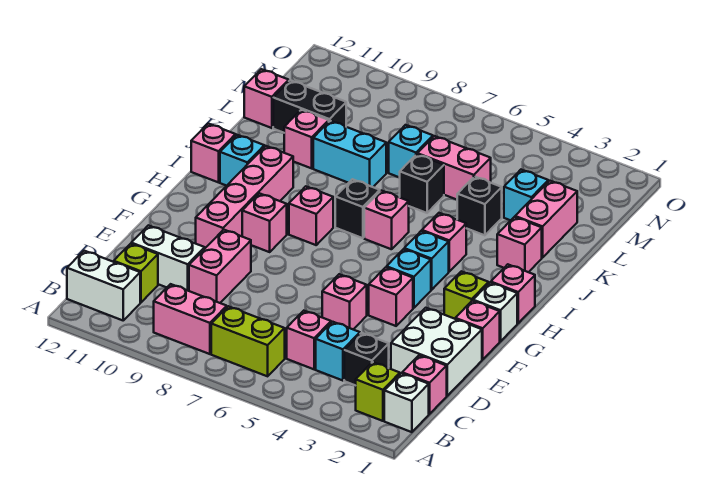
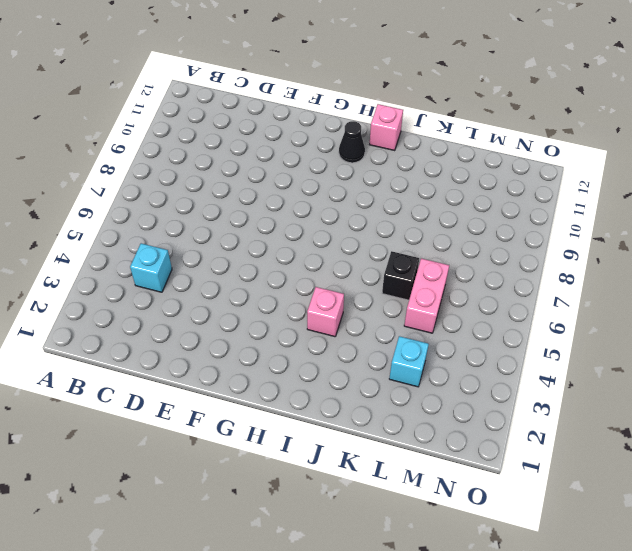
black 1x1 cone [339,121,365,163] -> none
none -> white 1x1 brick [384,373,429,432]
none -> lime 1x1 brick [356,362,400,421]
none -> lime 1x2 brick [211,306,285,376]
none -> pink 1x2 brick [154,284,227,354]

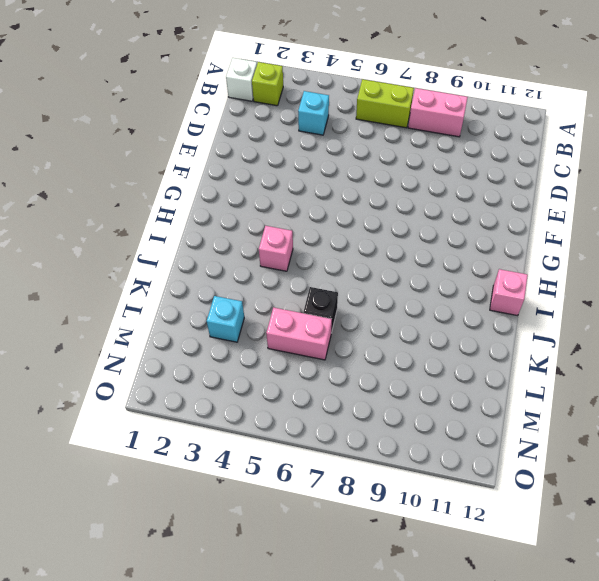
none -> white 1x2 brick [67,251,140,320]
none -> pink 1x1 brick [402,355,447,414]
none -> black 1x1 brick [344,333,389,386]
none -> pink 1x1 brick [287,311,331,369]

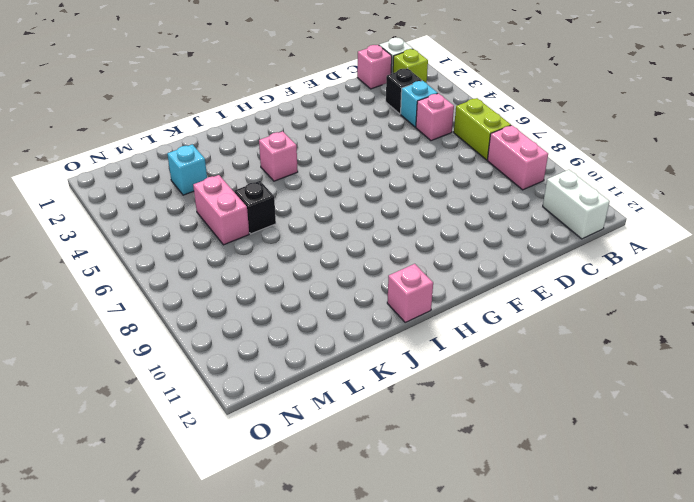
none -> lime 1x1 brick [114,244,158,302]
none -> white 2x2 brick [391,308,482,396]
none -> pink 1x2 brick [189,230,251,303]
none -> white 1x2 brick [131,225,205,291]

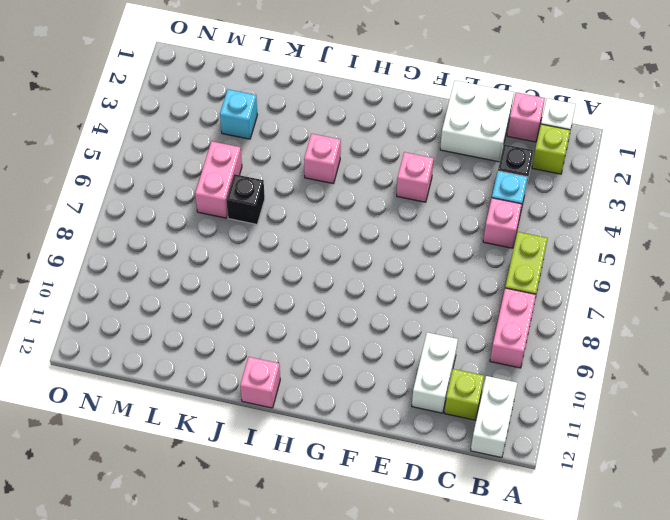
none -> pink 1x2 brick [189,230,251,303]
none -> pink 1x1 brick [322,274,367,329]
none -> pink 1x1 brick [455,301,500,359]
none -> pink 1x4 brick [196,146,293,248]

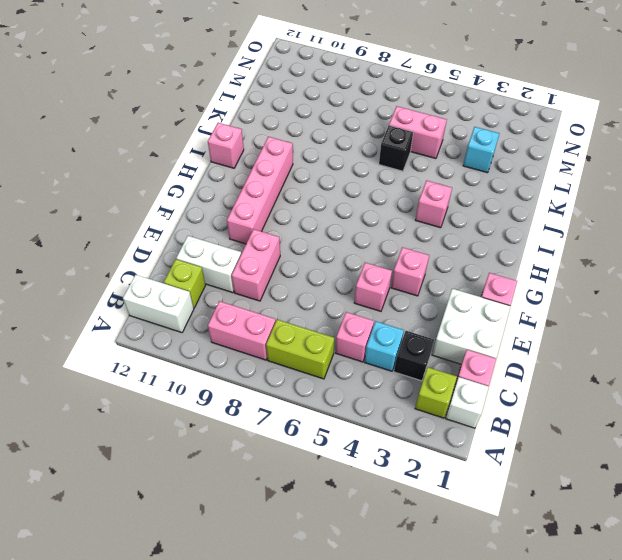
none -> white 1x1 brick [473,283,517,341]
none -> lime 1x1 brick [444,271,489,319]
none -> cyan 1x1 brick [387,249,431,308]
none -> pink 1x1 brick [242,193,287,252]

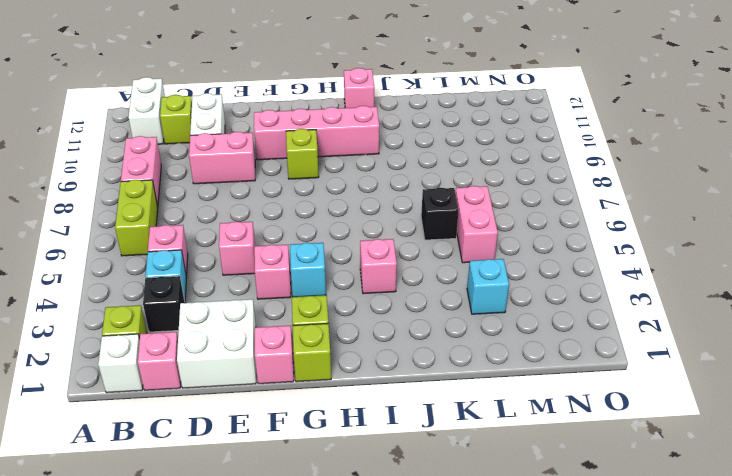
lime 1x1 brick [293,323,331,382] -> white 1x1 brick [473,283,517,341]
lime 1x1 brick [286,129,319,179] -> pink 1x1 brick [242,193,287,252]
none -> pink 1x1 brick [491,264,535,323]
none -> cyan 1x1 brick [404,231,449,290]
none -> pink 1x1 brick [289,186,333,245]
none -> pink 1x1 brick [364,191,409,249]

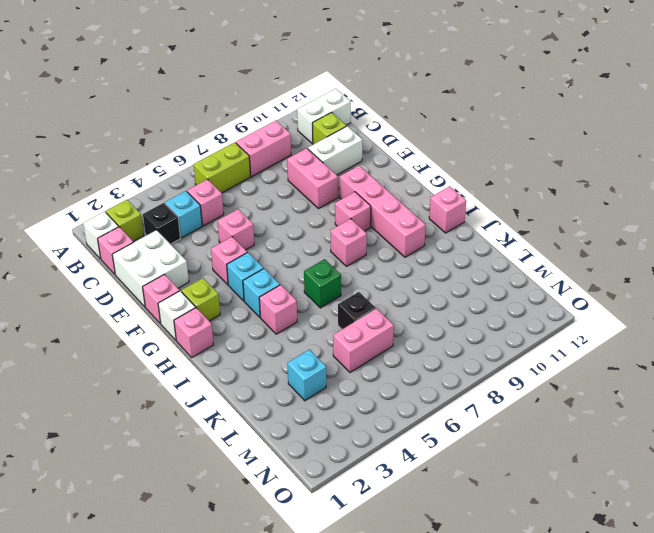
green 1x1 brick [304,259,341,308] -> pink 1x1 brick [364,191,409,249]
none -> black 1x1 brick [335,179,380,238]
none -> cyan 1x1 brick [220,135,264,186]
none -> pink 1x1 brick [497,217,542,272]
none -> pink 1x2 brick [515,181,577,258]

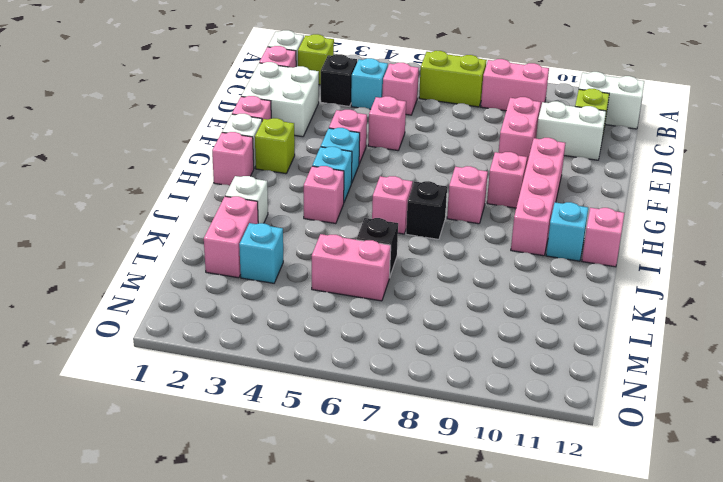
white 1x1 brick [225,176,268,223] -> pink 1x1 brick [497,217,542,272]
none -> black 1x1 brick [457,177,502,235]
none -> cyan 1x2 brick [313,121,386,187]
none -> pink 1x1 brick [284,110,329,168]
none -> cyan 1x1 brick [389,125,433,178]

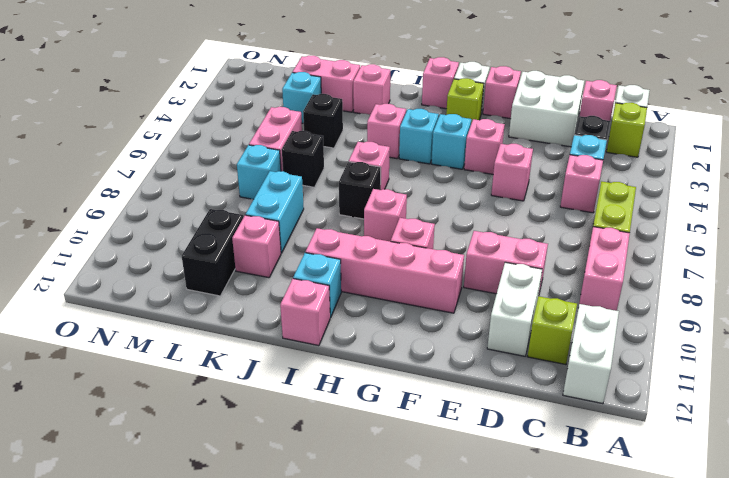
none -> pink 1x1 brick [244,69,289,128]

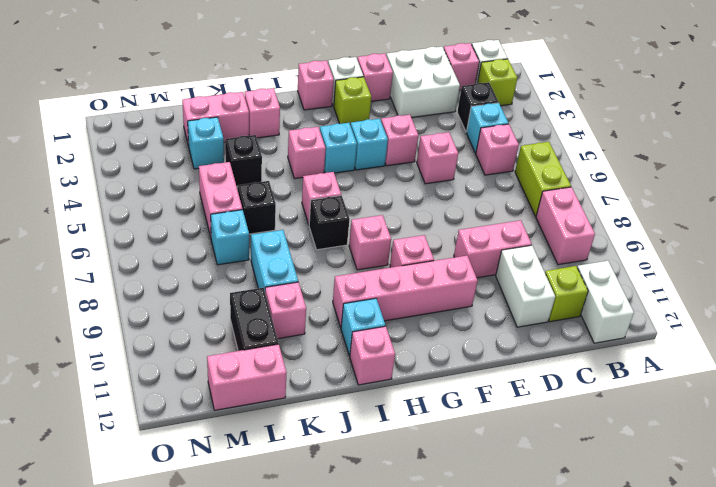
pink 1x2 brick [207,344,286,410] -> pink 1x1 brick [244,69,289,128]

